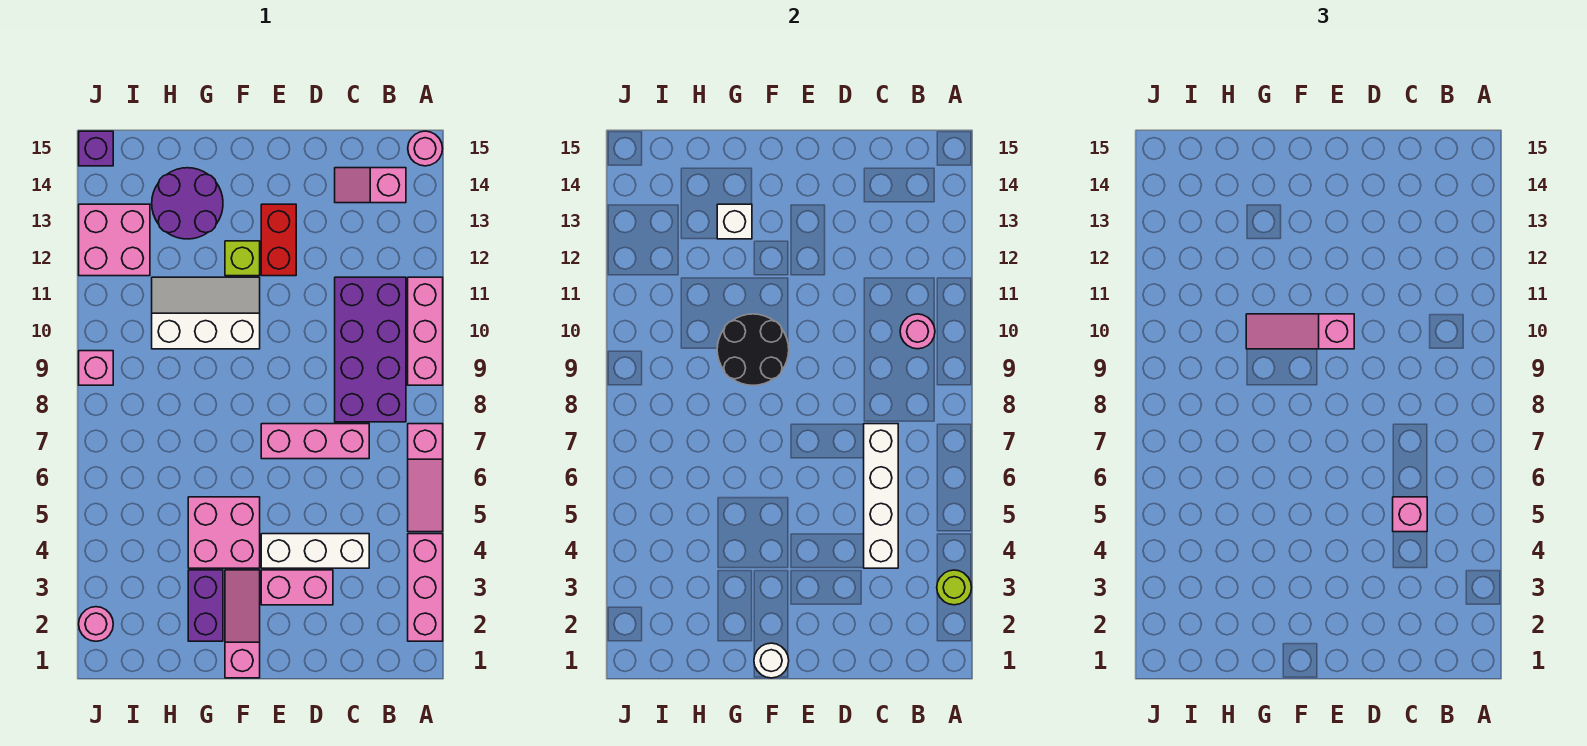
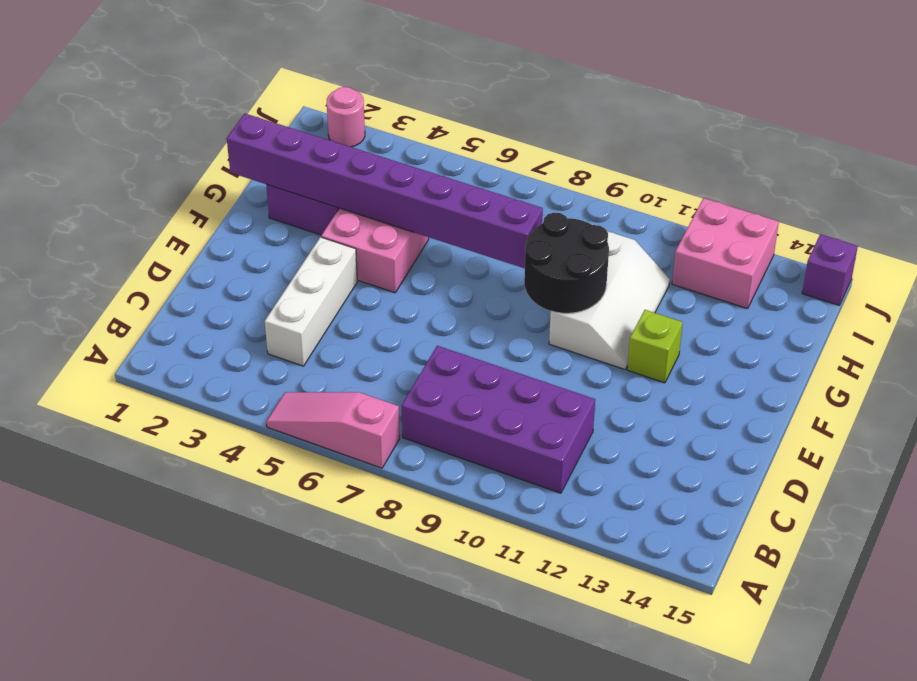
purple 1x8 brick [227,114,543,268] -> none
none -> pink 1x3 brick [408,534,443,641]
none -> pink 1x3 brick [408,277,443,385]
none -> pink 1x1 round brick [408,131,443,166]

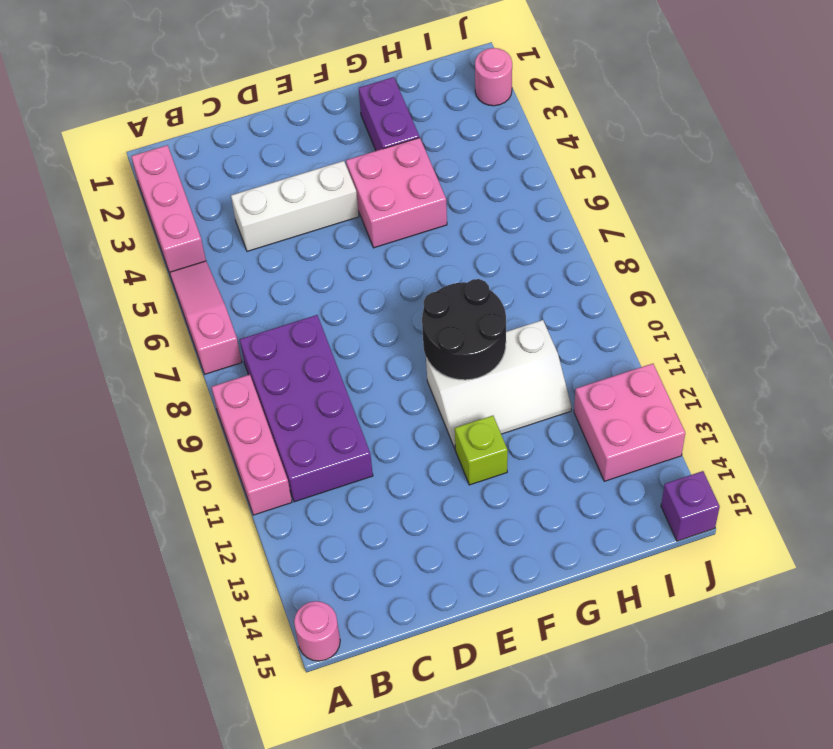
none -> pink 1x2 slope [335,168,406,203]
none -> pink 1x3 brick [261,424,369,459]
none -> pink 1x2 brick [261,570,333,605]

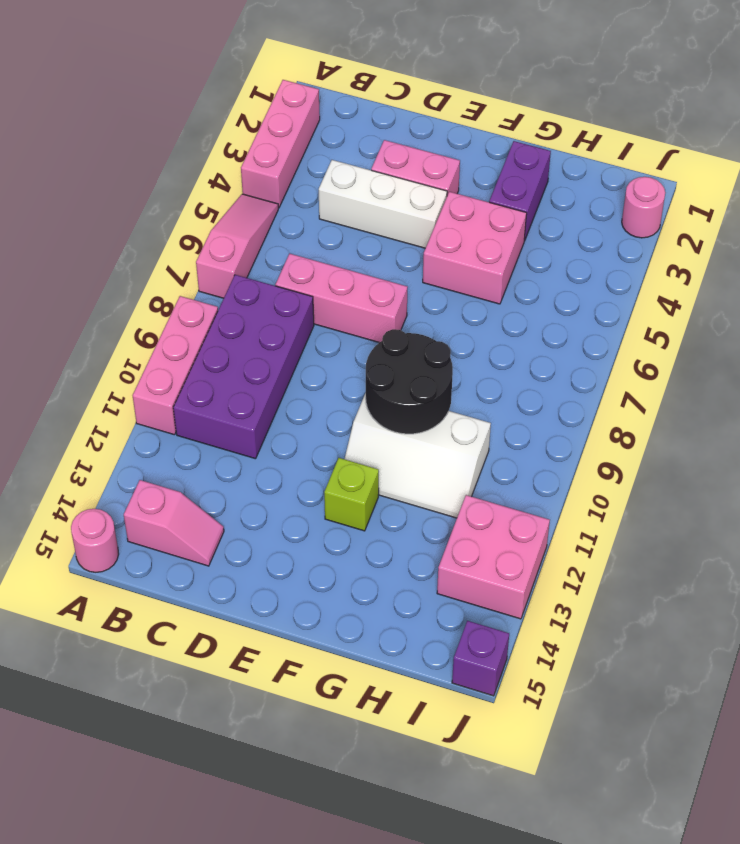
none -> red 1x2 brick [261,204,296,276]
none -> pink 1x3 slope [225,570,260,678]
none -> purple 2x2 round brick [152,168,223,239]

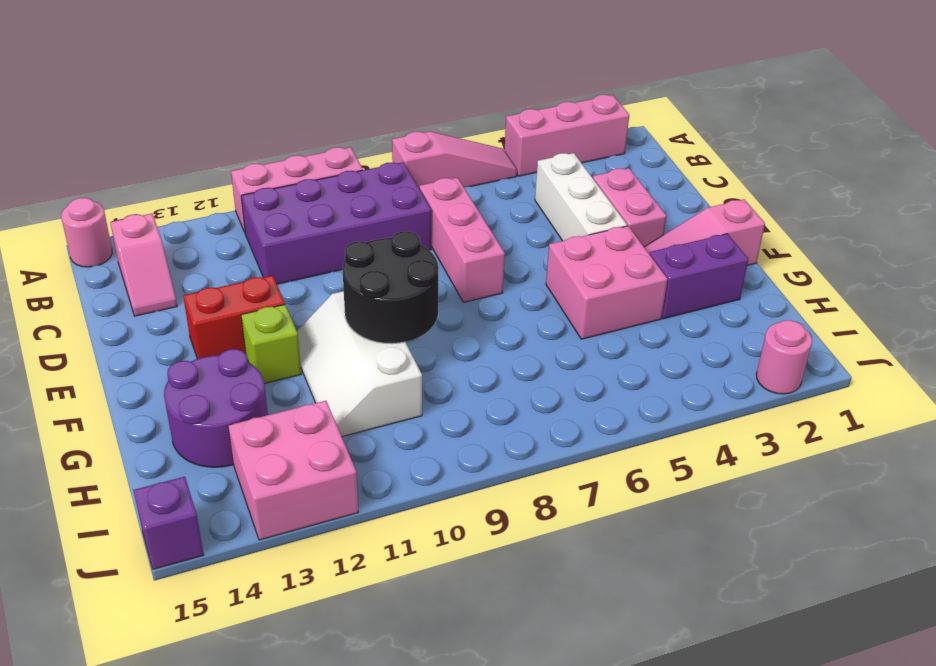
none -> pink 1x1 brick [79,351,113,385]
none -> lime 1x1 round brick [937,570,972,605]
none -> pink 1x1 round brick [900,314,935,349]

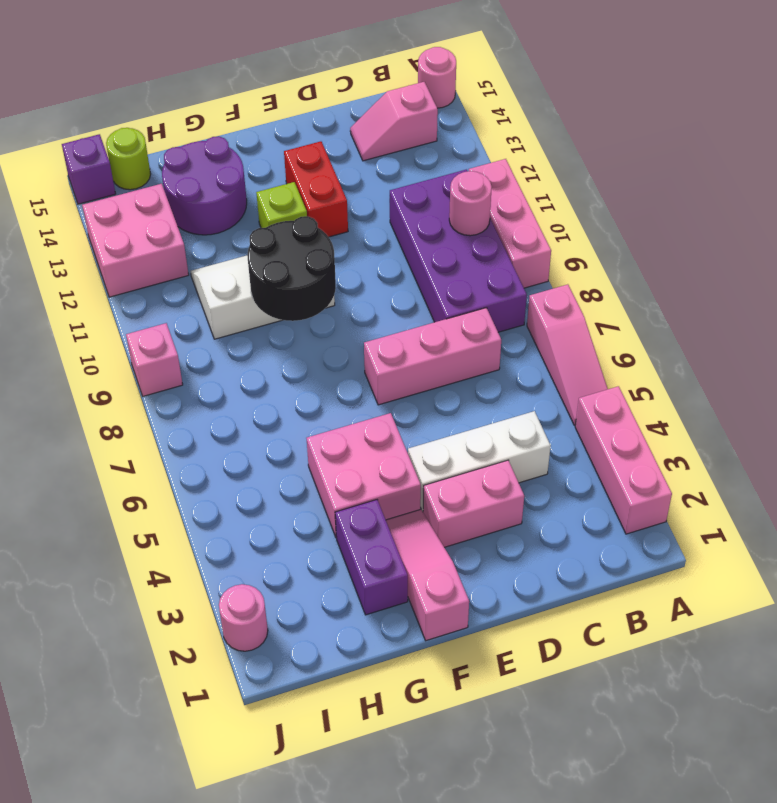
lime 1x1 round brick [106,128,151,190] -> lime 1x1 round brick moved to [937,570,972,605]
none -> white 1x4 brick [864,424,898,568]
none -> white 1x1 round brick [754,643,789,678]
none -> white 1x1 brick [717,204,752,239]

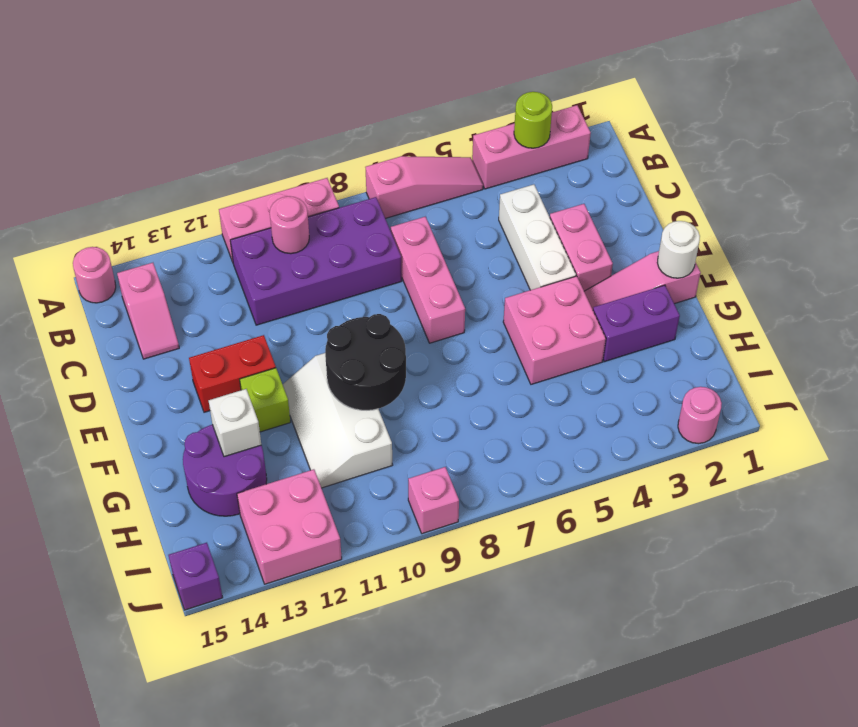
none -> white 1x4 brick [864,424,898,568]
none -> pink 1x1 brick [1393,497,1427,532]
none -> pink 1x3 slope [1246,314,1354,349]

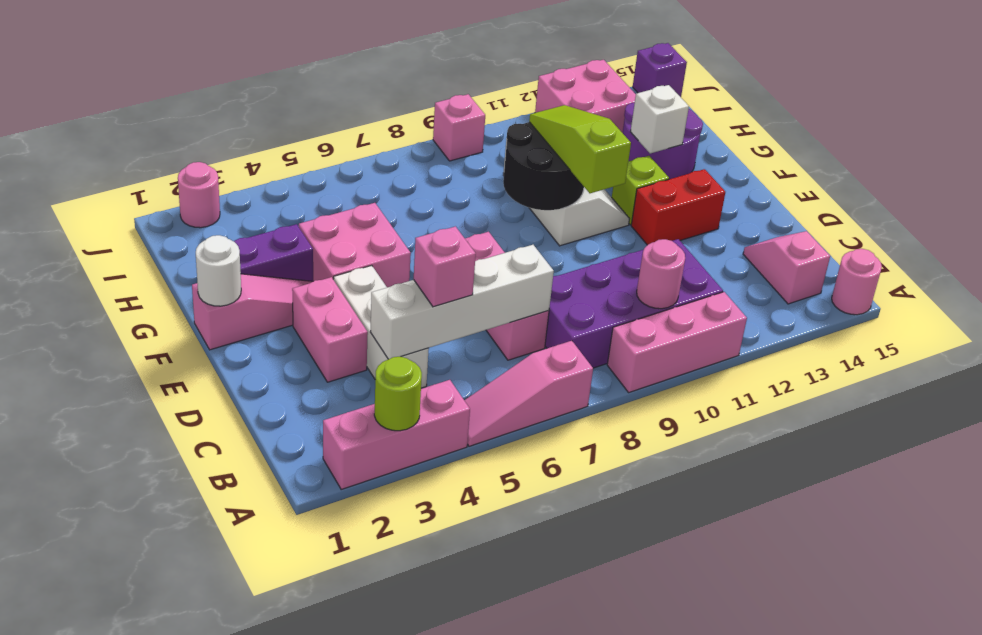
lime 1x3 slope [529,105,631,193] -> pink 1x3 slope [1246,314,1354,349]

